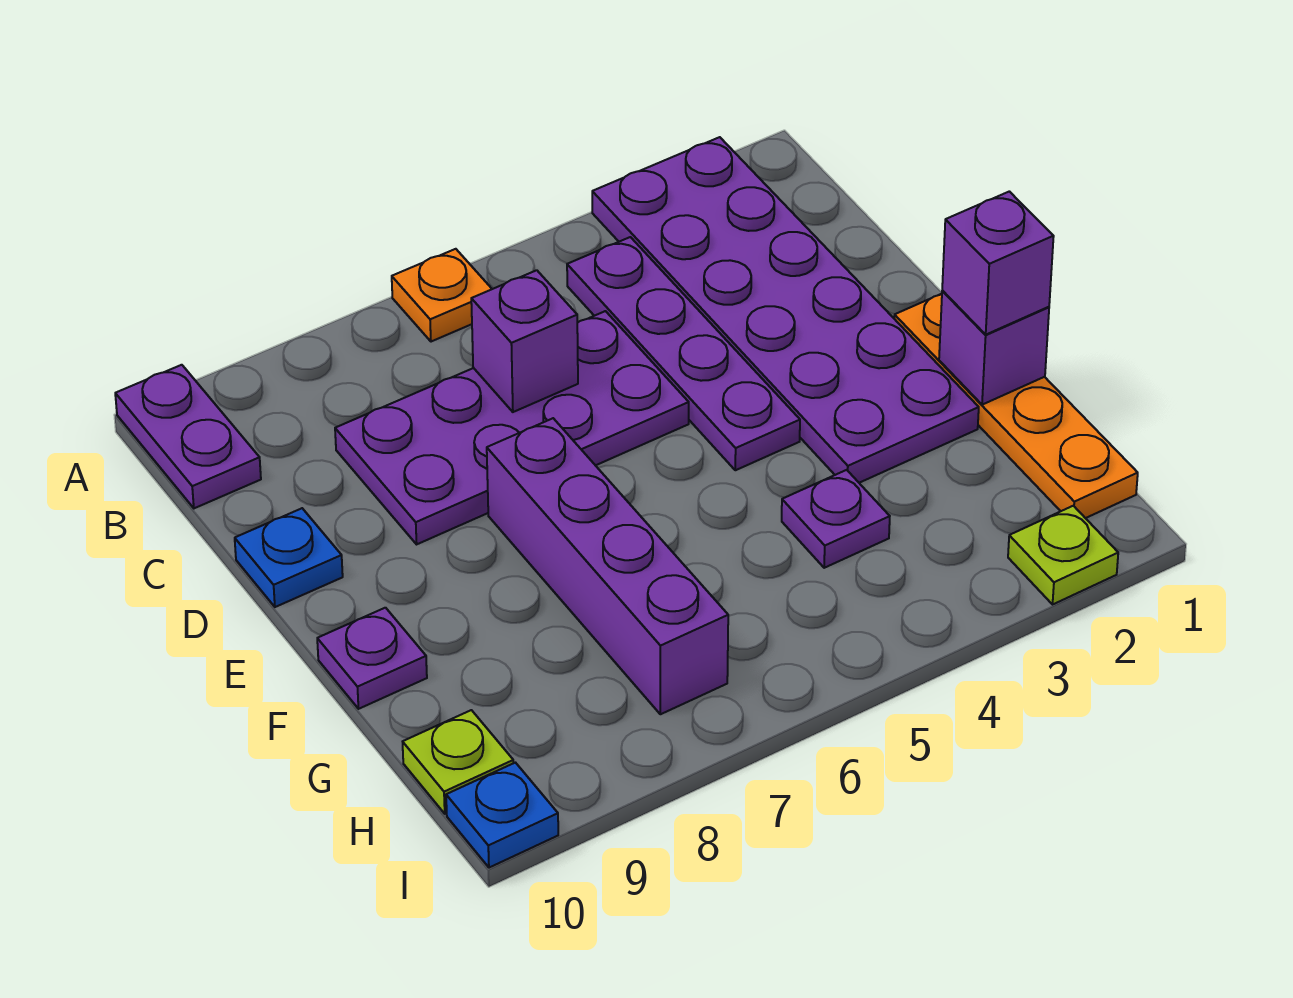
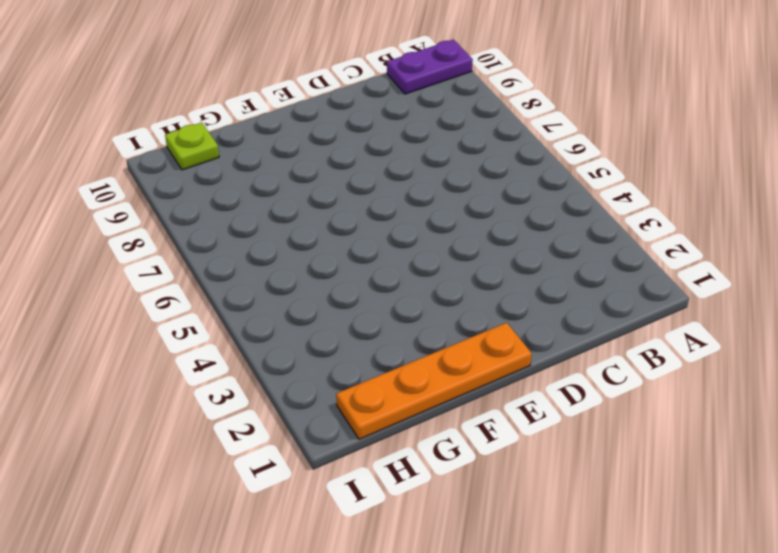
none -> purple 2x6 plate [592,137,979,483]
none -> orange 1x1 plate [392,249,492,342]
none -> purple 1x4 plate [567,237,800,470]

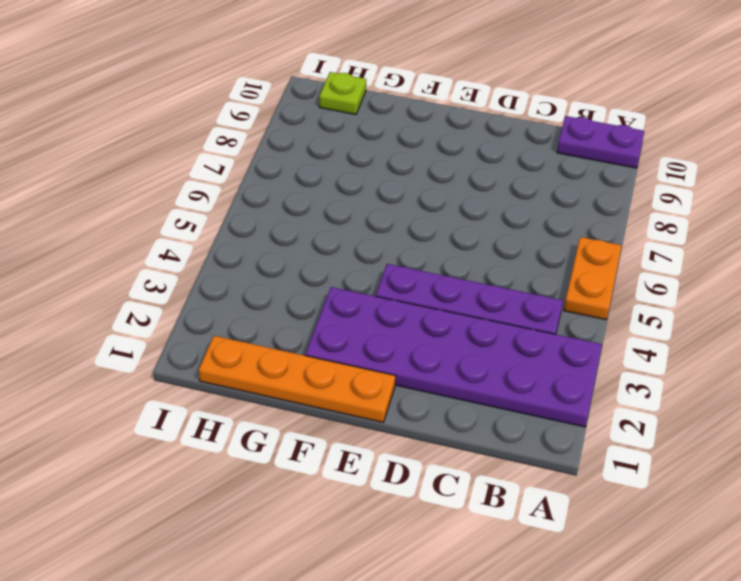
orange 1x2 plate [564,237,622,320] -> orange 1x1 plate [392,249,492,342]
none -> purple 2x4 plate [335,311,689,544]
none -> blue 1x1 plate [235,508,343,607]
none -> purple 1x4 brick [487,418,728,714]

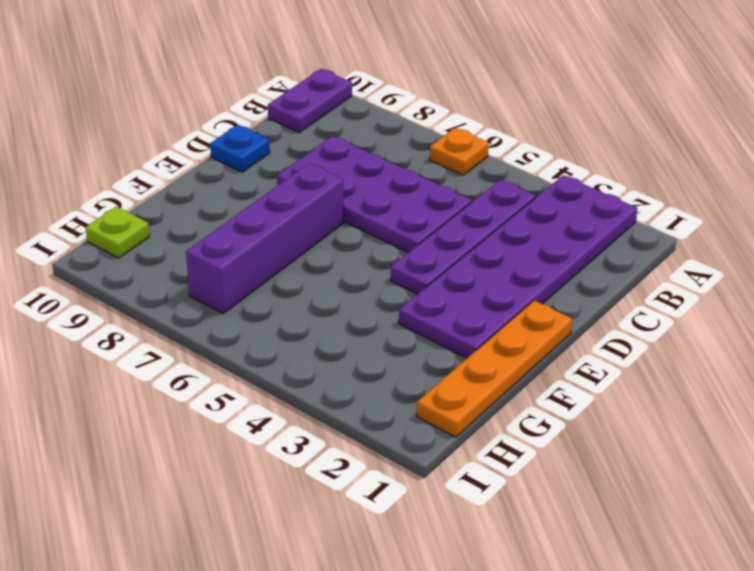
none -> purple 1x1 plate [317,608,427,709]
none -> purple 1x1 plate [782,470,890,568]
none -> lime 1x1 plate [1008,506,1118,604]

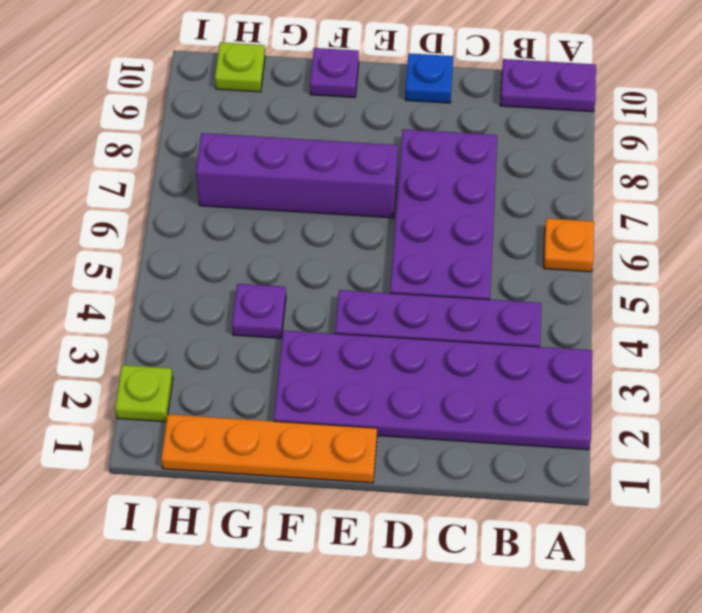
none -> blue 1x1 plate [446,763,558,868]
none -> purple 1x1 brick [471,270,578,412]
none -> purple 1x1 brick [939,291,1049,405]

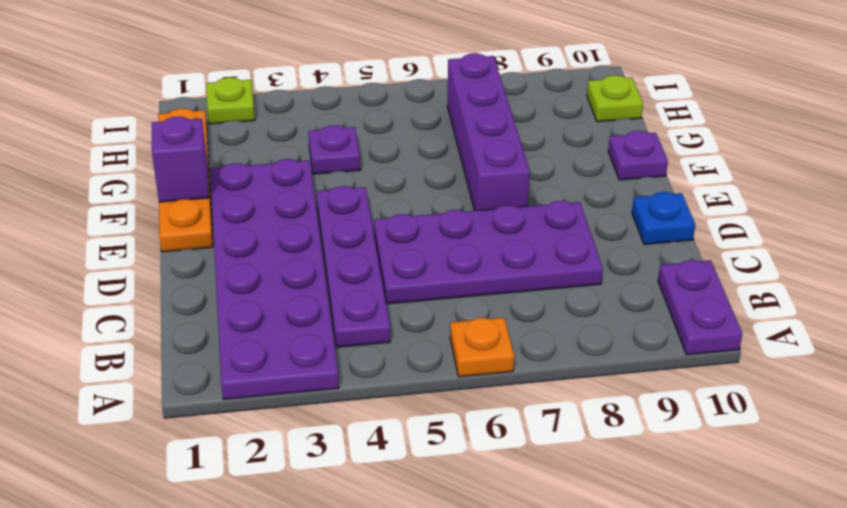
none -> blue 1x1 plate [446,763,558,868]
none -> purple 1x1 brick [471,270,578,412]
none -> purple 1x1 brick [942,191,1054,334]

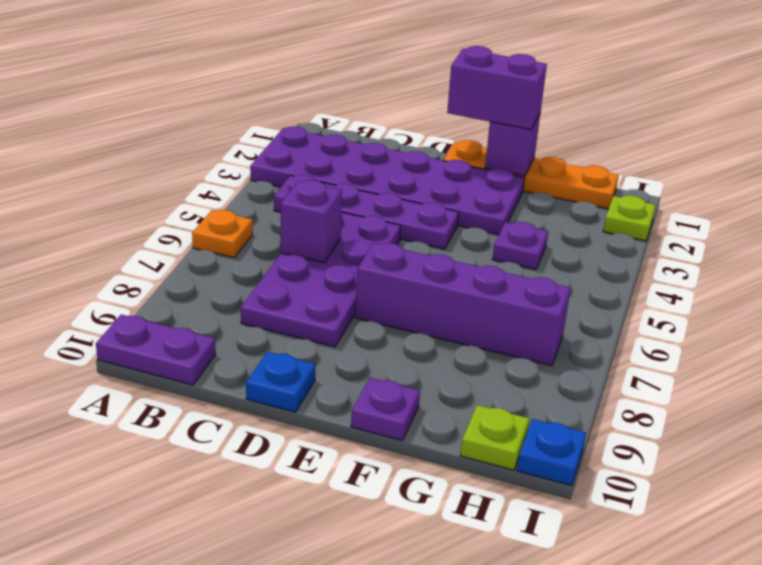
purple 1x2 brick [447,46,547,130] -> purple 1x1 brick [942,191,1054,334]

